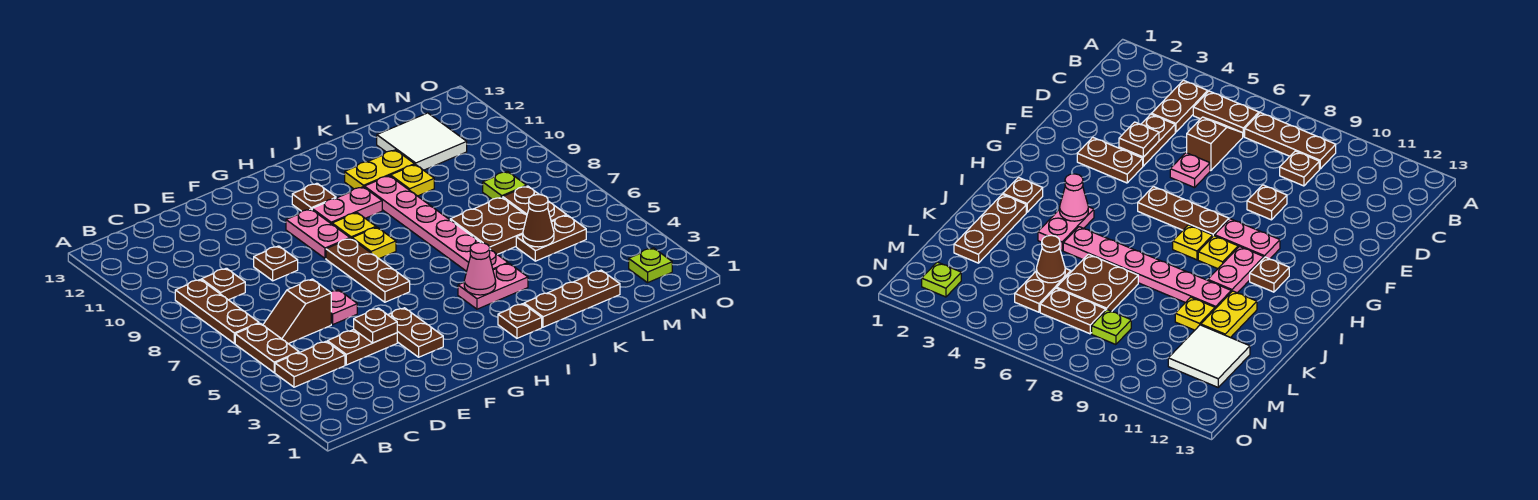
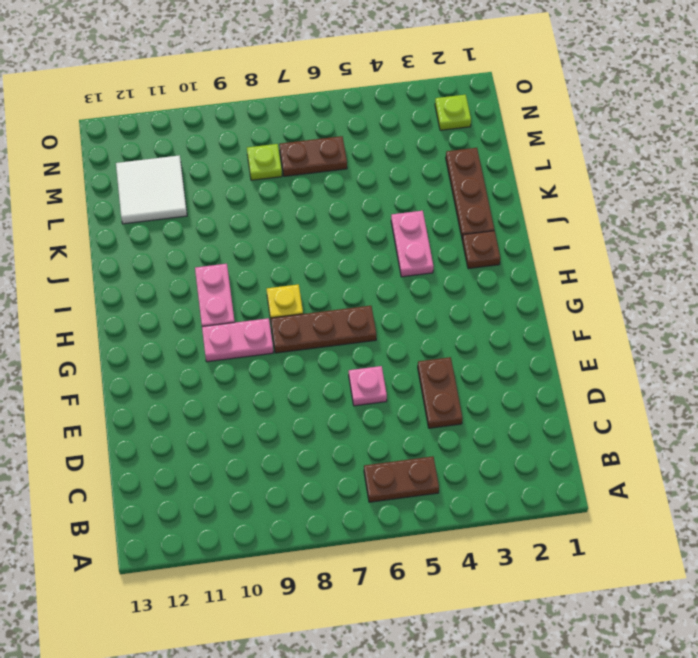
none -> brown 1x2 plate [275,341,345,387]
none -> brown 1x3 plate [175,279,259,343]
none -> brown 1x2 slope [263,279,331,344]
none -> brown 1x1 plate [202,268,245,300]

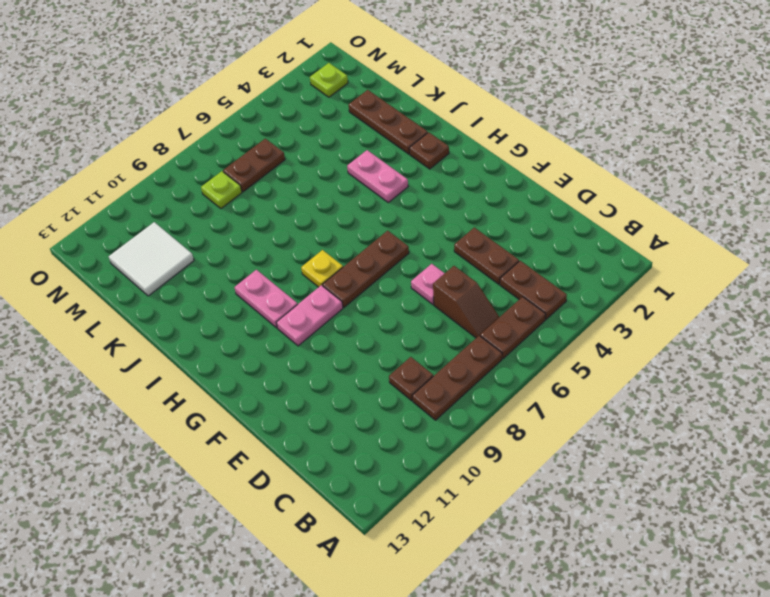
none -> brown 1x1 plate [254,246,298,281]
none -> brown 1x2 plate [388,308,443,357]
none -> yellow 1x1 plate [332,213,376,239]
none -> brown 1x1 plate [292,183,336,211]

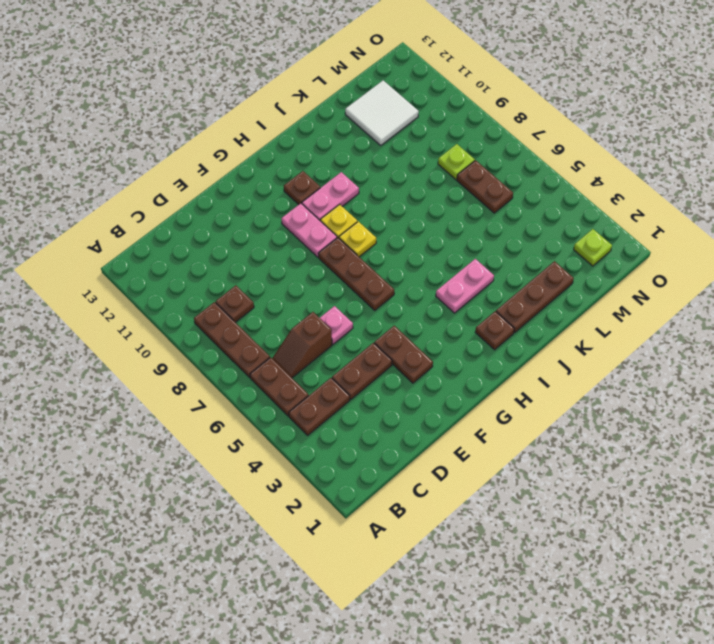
none -> brown 1x1 plate [254,246,298,281]
none -> pink 1x6 plate [364,176,508,271]
none -> yellow 1x2 plate [345,150,414,189]
none -> brown 2x2 plate [450,197,527,254]

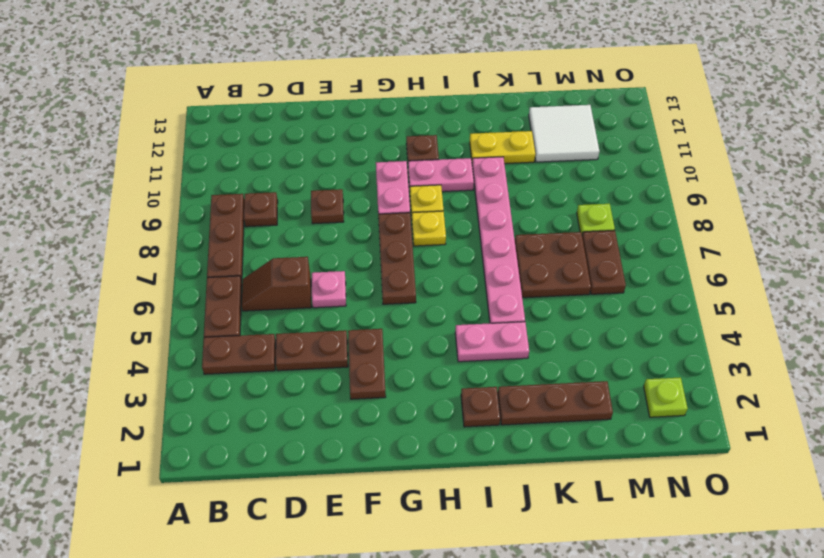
none -> yellow 1x1 plate [391,164,434,196]
none -> brown 1x2 plate [516,215,586,261]
none -> brown 1x1 plate [354,308,397,343]
none -> pink 1x1 cone [464,243,496,295]

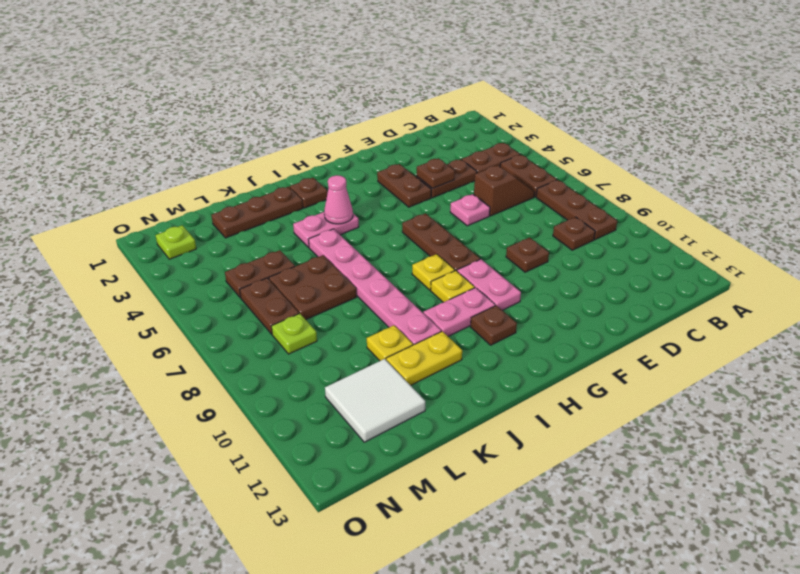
none -> brown 1x1 cone [523,195,554,247]

